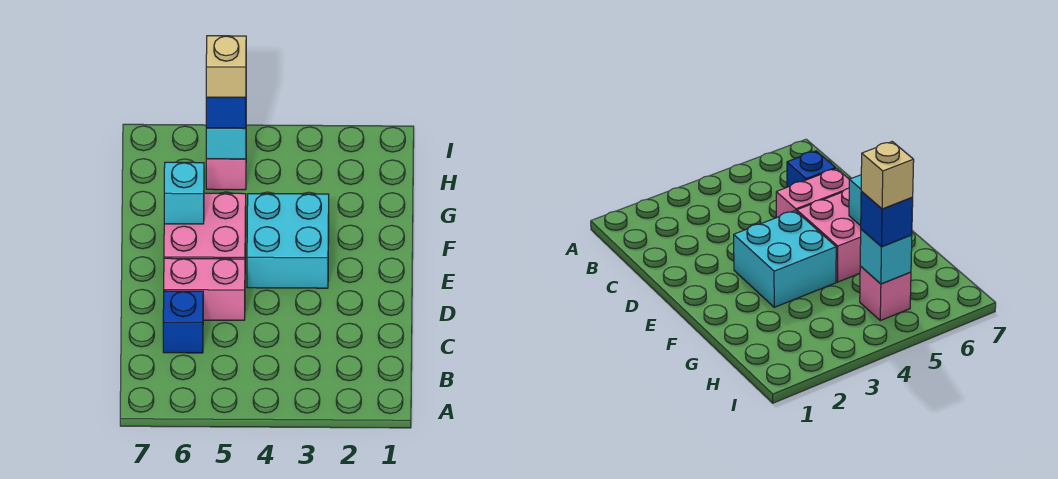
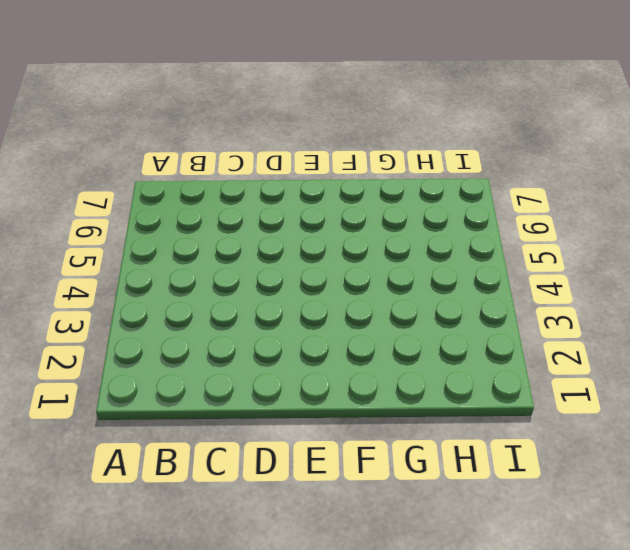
none -> blue 1x1 brick [163,291,203,353]
none -> pink 1x2 brick [164,258,245,320]

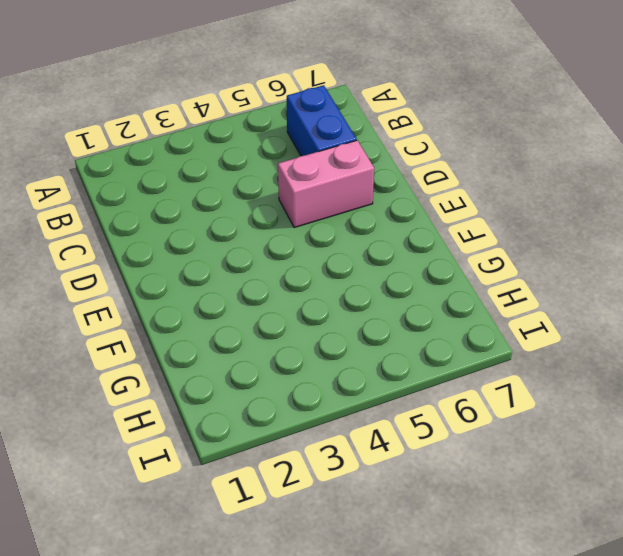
blue 1x2 brick [287,85,357,156] -> blue 1x1 brick [163,291,203,353]
none -> cyan 2x2 brick [247,194,329,288]
none -> pink 2x2 brick [164,193,246,259]

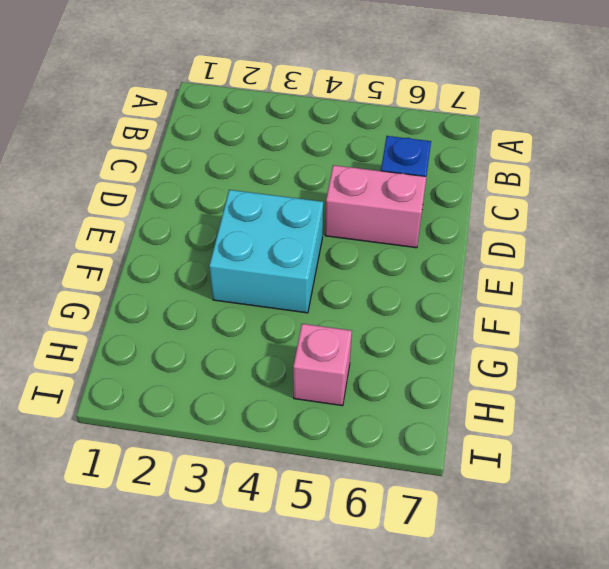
none -> pink 2x2 brick [164,193,246,259]
none -> cyan 1x1 brick [164,162,204,224]

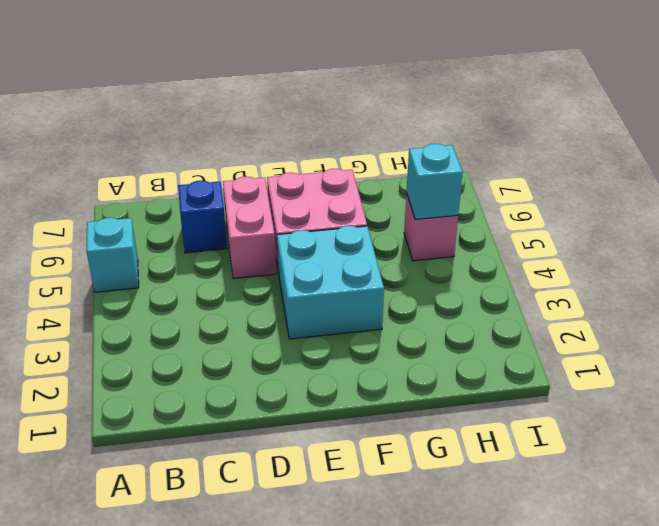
cyan 1x1 brick [86,218,139,292] -> cyan 1x1 brick moved to [164,162,204,224]
none -> blue 1x1 brick [206,97,246,128]
none -> tan 1x1 brick [206,36,246,97]

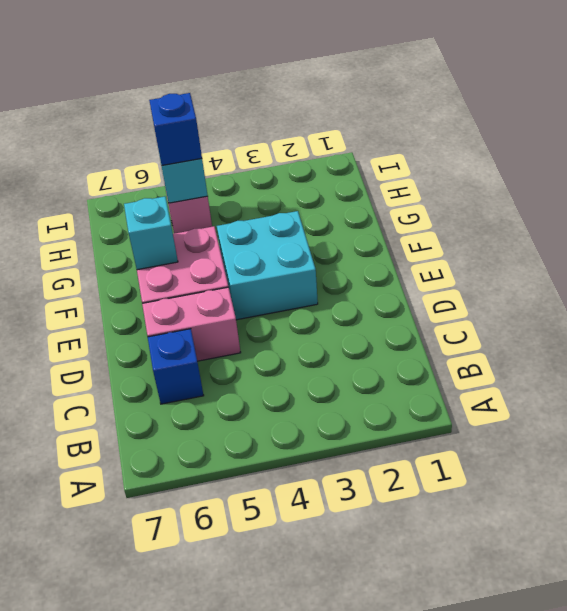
none -> tan 1x1 brick [206,36,246,97]

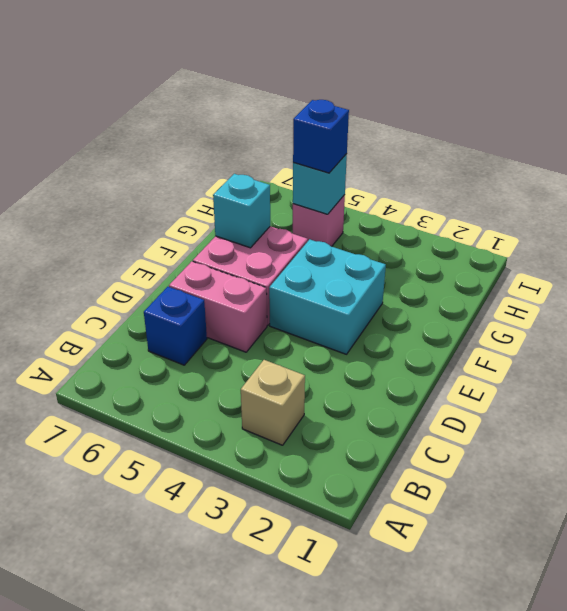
tan 1x1 brick [241,360,305,445] -> tan 1x1 brick moved to [206,36,246,97]

